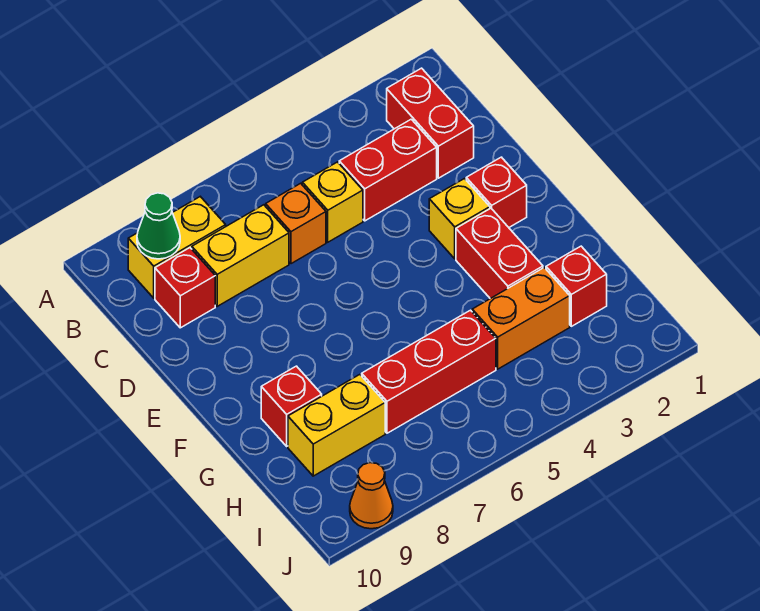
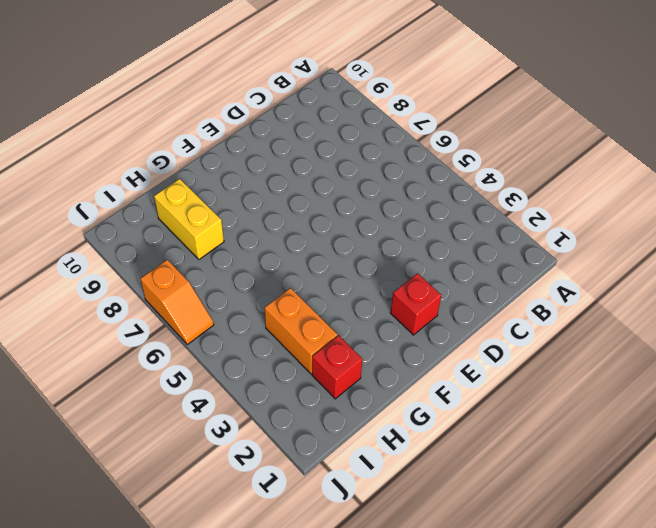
orange 1x2 slope [140,260,214,344] -> none
none -> red 1x2 brick [387,68,474,178]
none -> yellow 1x2 brick [128,197,226,298]
none -> red 1x2 brick [339,119,437,221]

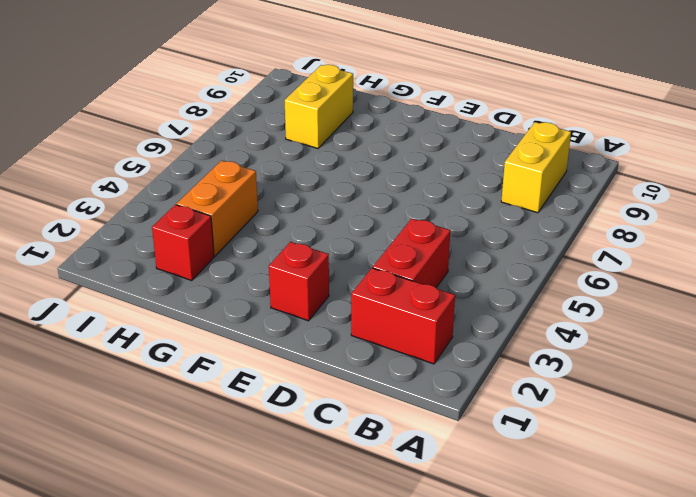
none -> yellow 1x1 brick [302,162,363,242]
none -> orange 1x1 brick [266,183,326,264]
none -> yellow 1x2 brick [192,205,289,306]

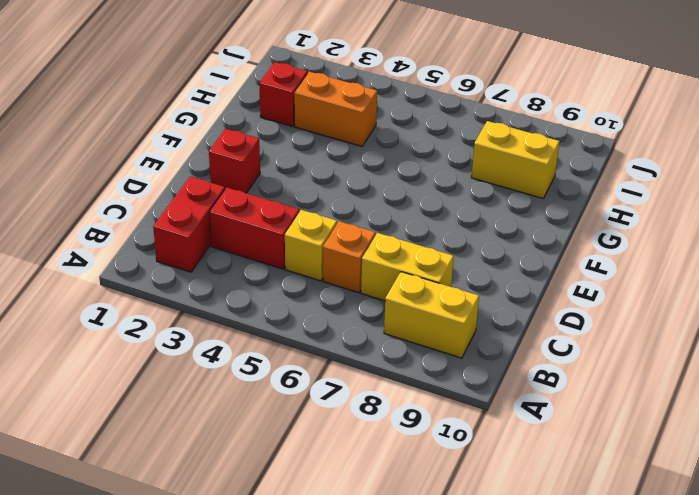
none -> red 1x1 brick [155,248,215,328]
none -> yellow 1x1 brick [429,179,490,259]
none -> red 1x2 brick [456,208,543,299]

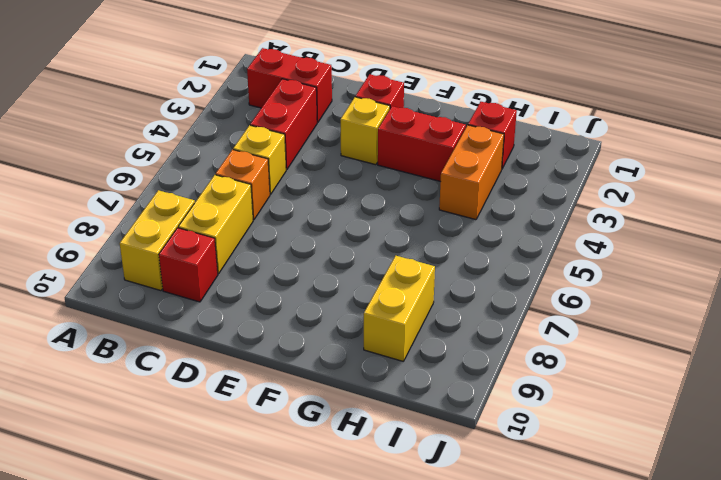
none -> red 1x1 brick [261,366,322,446]
none -> red 1x3 brick [362,310,496,433]
none -> orange 1x1 cone [350,463,393,529]

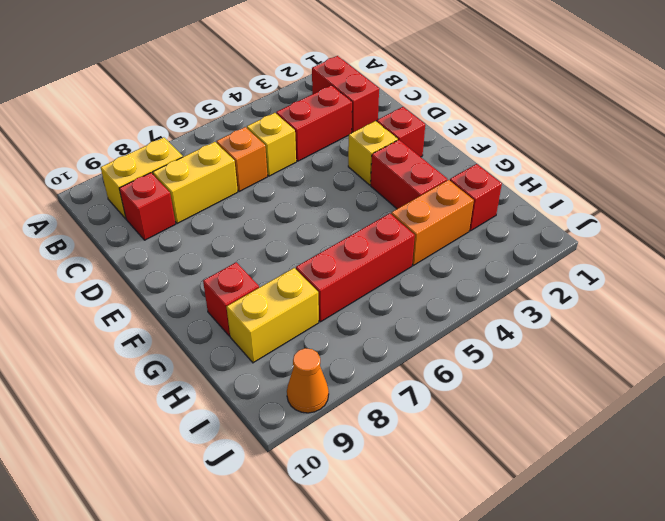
none -> green 1x1 cone [137,193,180,259]

